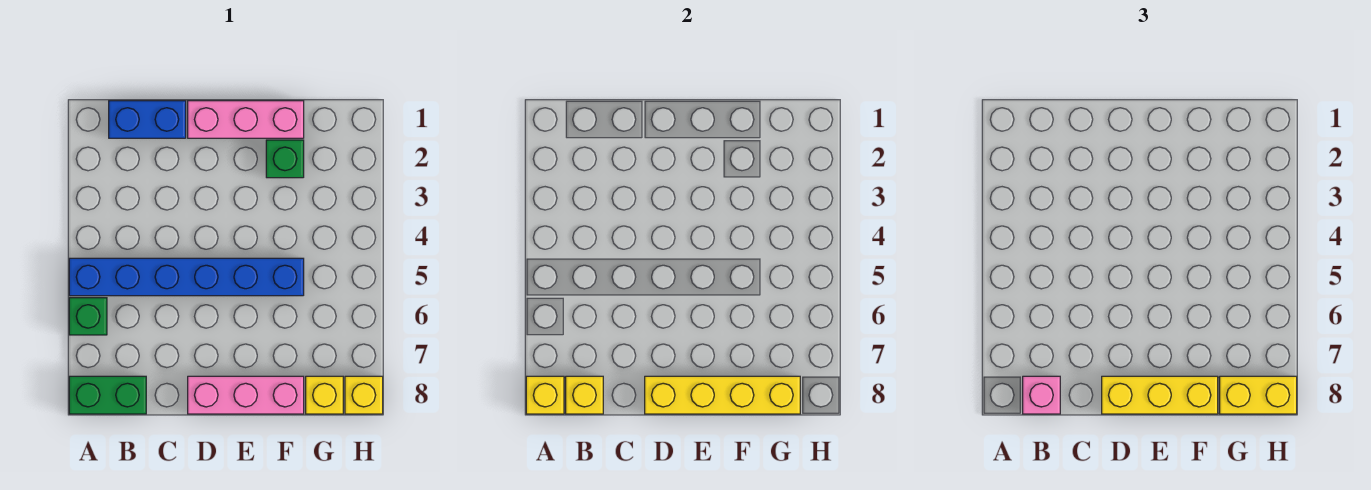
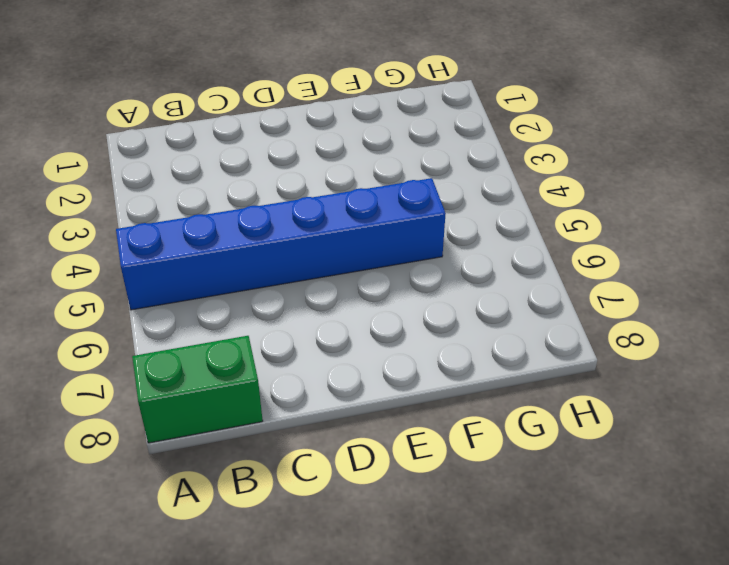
none -> green 1x1 brick [69,298,107,335]
none -> blue 1x2 brick [109,101,186,138]
none -> pink 1x3 brick [188,101,304,138]

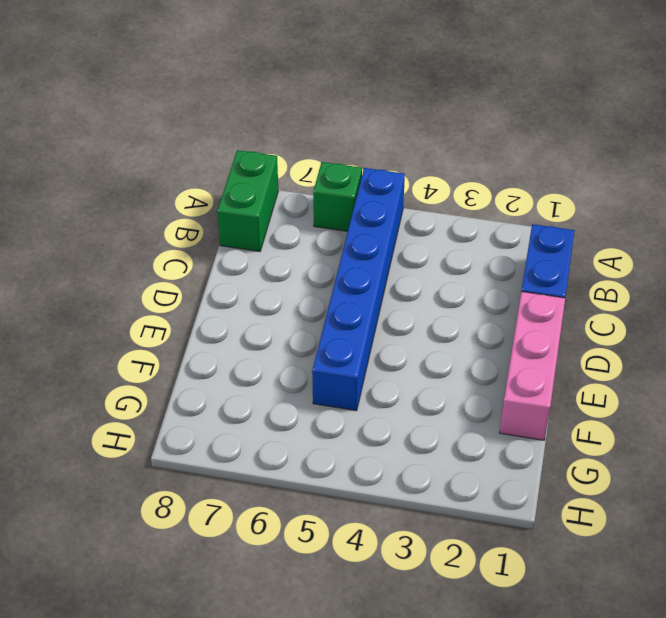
none -> pink 1x3 brick [188,376,304,414]
none -> green 1x1 brick [266,140,304,178]
none -> yellow 1x1 brick [306,376,343,414]

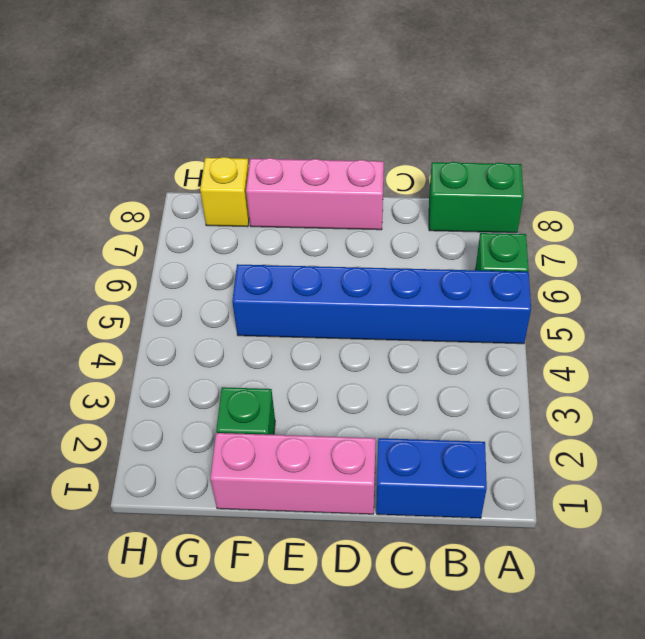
none -> yellow 1x1 brick [345,376,383,414]
none -> yellow 1x1 brick [526,376,564,414]
none -> yellow 1x1 brick [566,376,603,414]

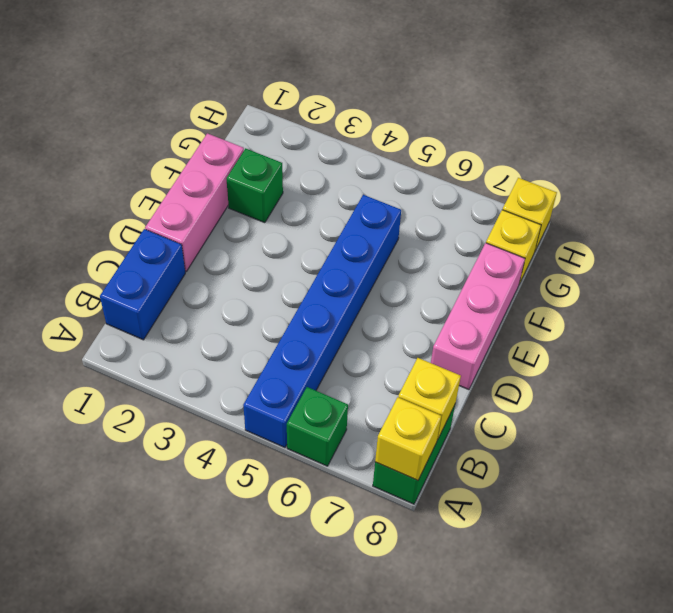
none -> yellow 1x4 brick [645,376,800,414]
none -> pink 1x1 brick [1023,376,1060,414]
none -> yellow 1x3 brick [1102,376,1218,414]

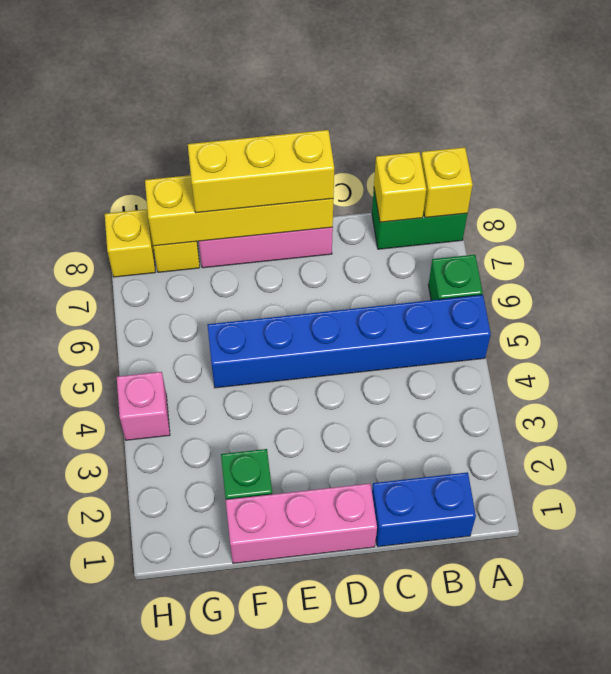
pink 1x1 brick [117,372,170,440] -> pink 1x1 brick moved to [1023,376,1060,414]
none -> yellow 1x2 brick [1220,376,1297,414]

